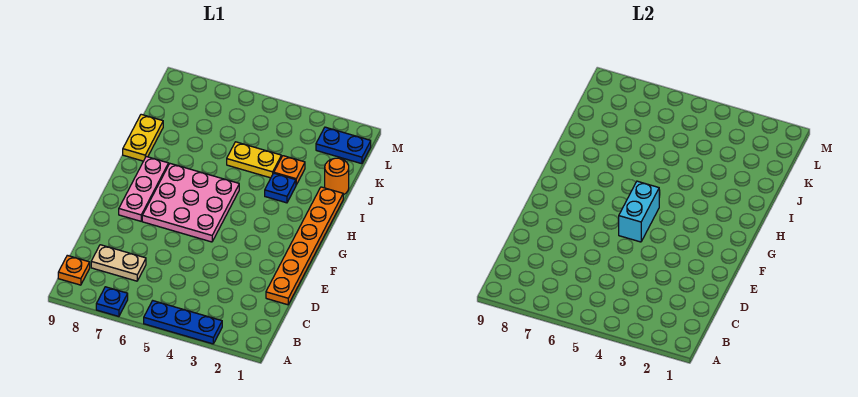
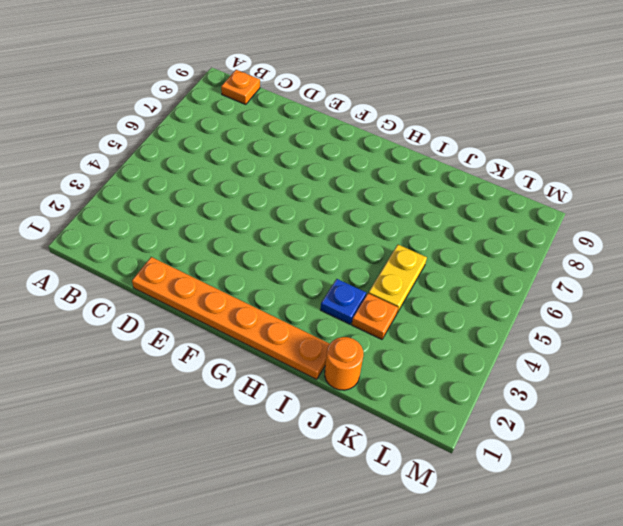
none -> blue 1x3 plate [144,301,222,344]
none -> blue 1x1 plate [96,287,128,316]
none -> tan 1x2 plate [91,245,146,281]

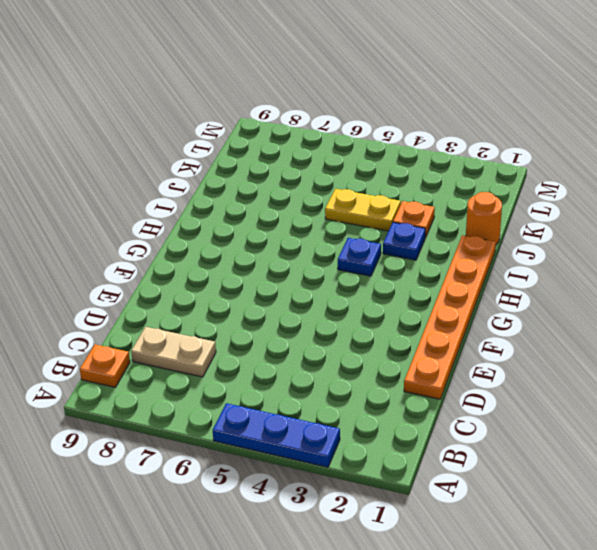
blue 1x1 plate [338,238,381,276] -> blue 1x1 plate moved to [96,287,128,316]
none -> pink 3x3 plate [142,164,239,242]
none -> pink 1x3 plate [119,157,169,221]
none -> yellow 1x2 plate [123,114,163,161]

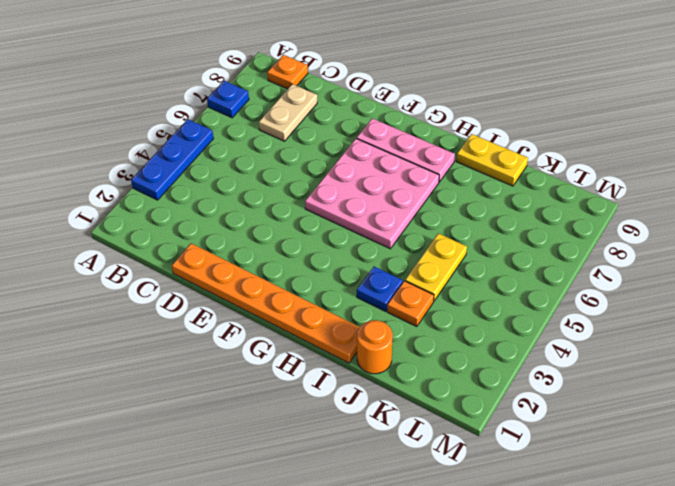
none -> blue 1x2 plate [316,127,371,164]
none -> cyan 1x2 brick [619,181,659,242]

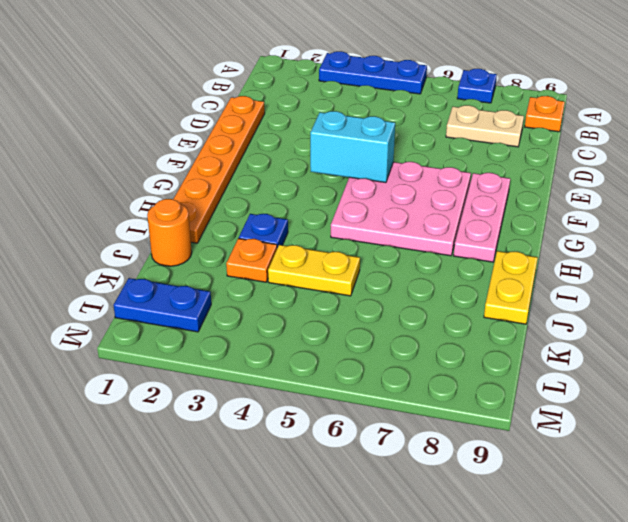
cyan 1x2 brick [310,111,395,183] -> cyan 1x2 brick turned to [619,181,659,242]

